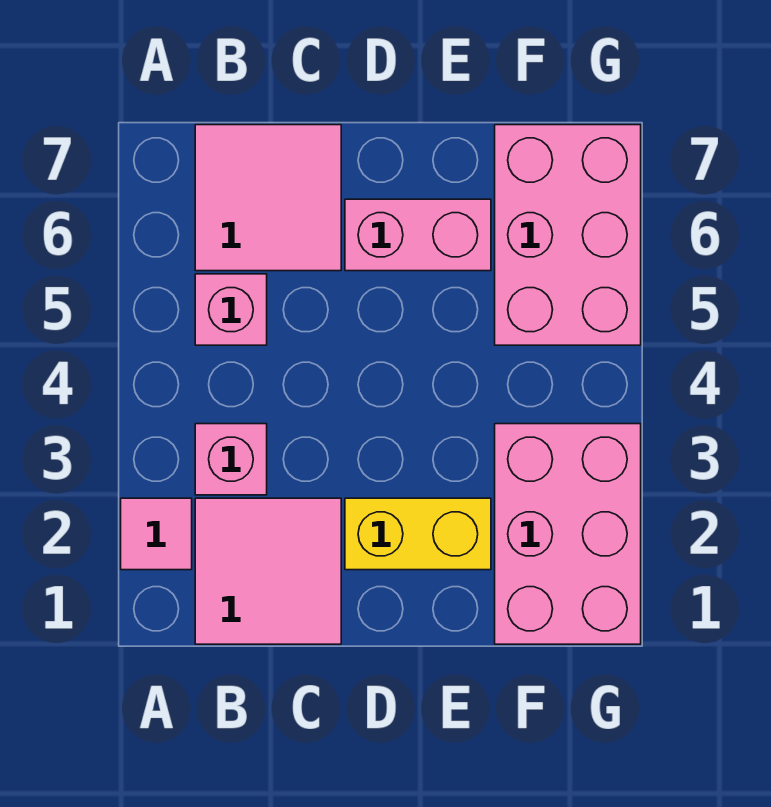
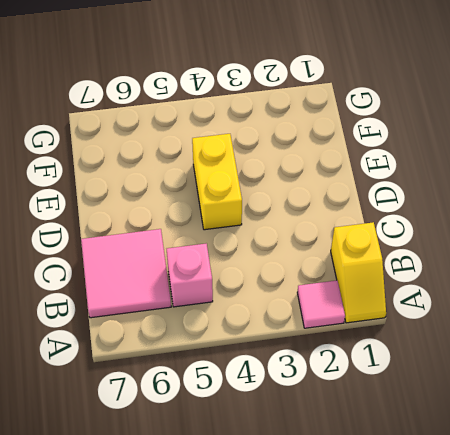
yellow 1x2 slope [331,222,386,323] -> pink 2x2 tile [195,498,341,644]
yellow 1x2 brick [192,134,242,230] -> yellow 1x2 brick moved to [345,498,491,570]
none -> pink 1x1 brick [195,424,267,495]
none -> pink 1x2 brick [345,199,491,271]

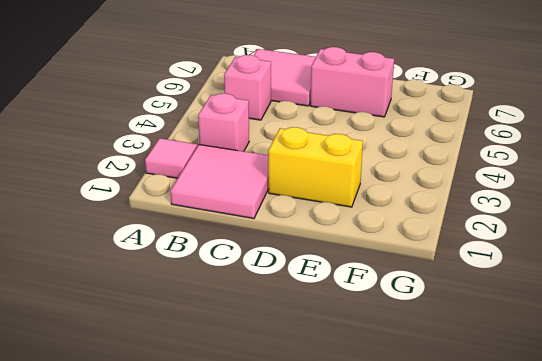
none -> pink 2x3 brick [495,424,641,644]
none -> pink 2x3 brick [495,125,641,345]

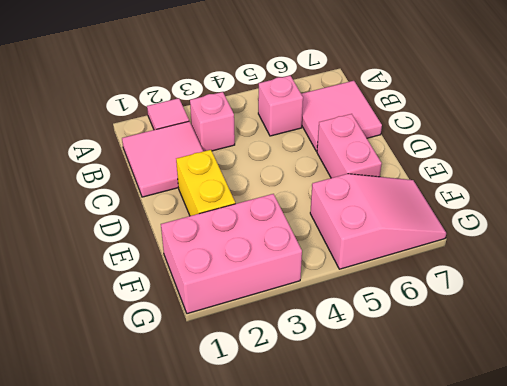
pink 2x3 slope [310,174,446,269] -> pink 2x3 brick [495,125,641,345]

